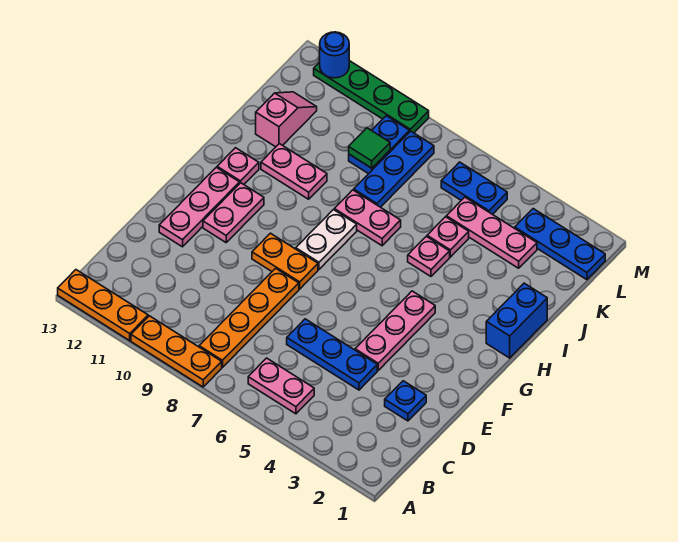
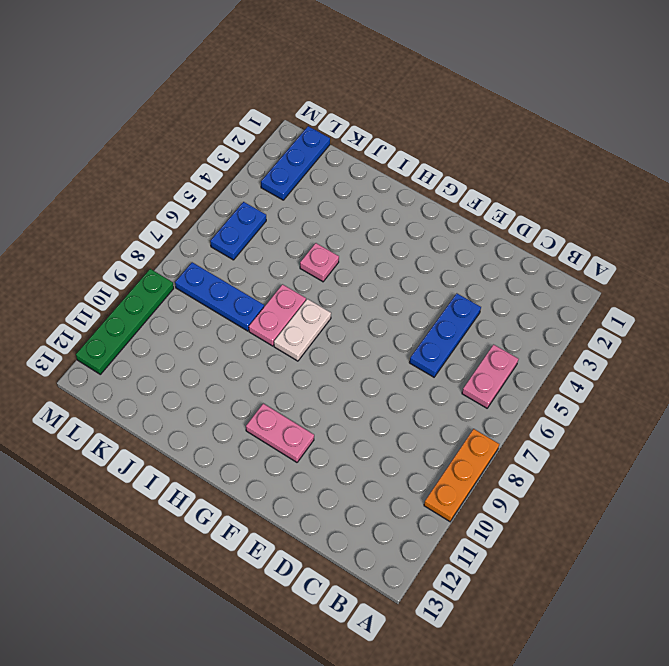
white 1x2 plate [274,299,331,361] -> white 1x2 plate turned to [296,210,357,269]
none -> orange 1x3 plate [58,270,148,341]
none -> orange 1x4 plate [199,268,299,367]
none -> blue 1x1 plate [385,381,426,421]

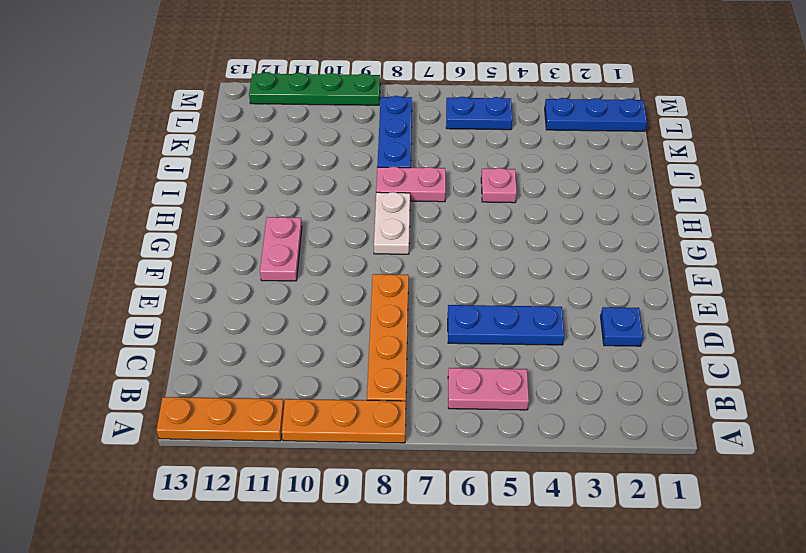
none -> pink 1x3 plate [355,291,435,370]
none -> pink 1x3 plate [159,167,240,247]
none -> orange 1x2 plate [252,233,318,289]

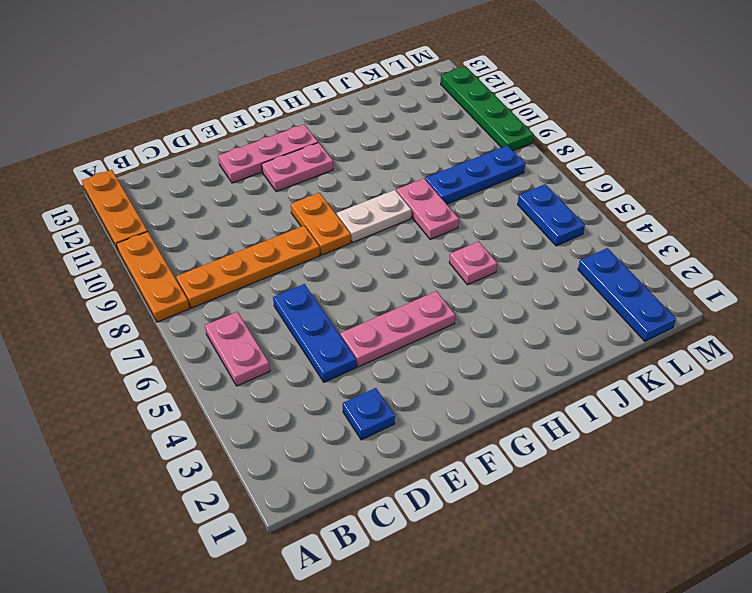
none -> blue 1x2 brick [486,283,547,358]
none -> pink 1x1 plate [217,148,259,184]
none -> pink 1x2 plate [261,144,327,199]

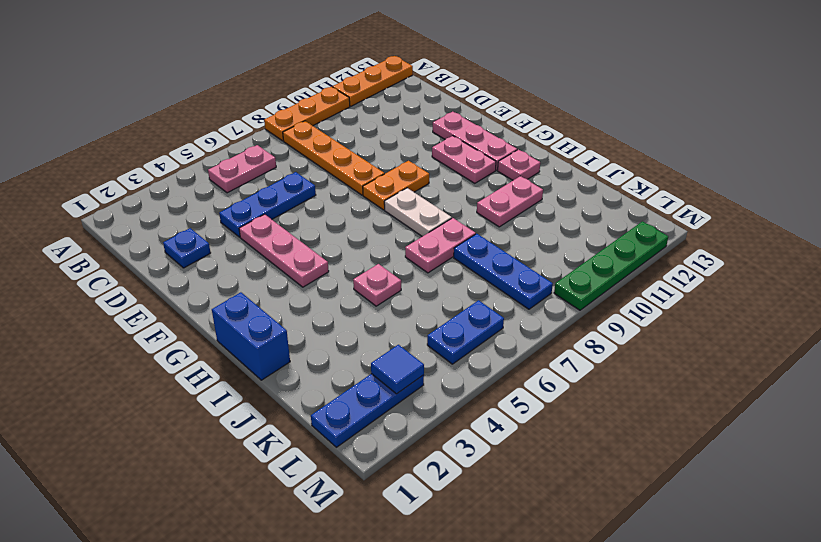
blue 1x1 tile [371,345,424,394] -> none
none -> pink 1x1 plate [427,217,469,257]
none -> pink 1x2 slope [256,92,317,147]
none -> pink 1x3 plate [446,197,537,268]

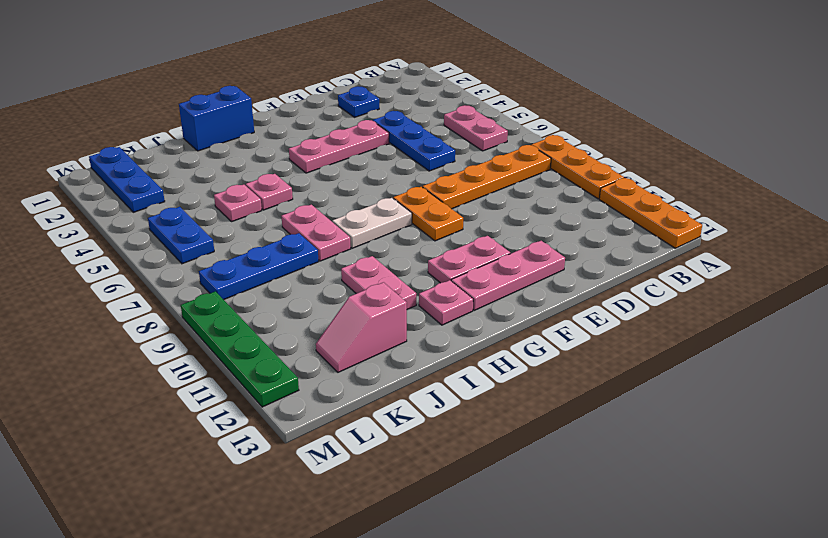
none -> pink 1x3 plate [446,197,537,268]
none -> blue 1x2 plate [349,116,410,174]
none -> green 1x1 tile [349,128,390,168]

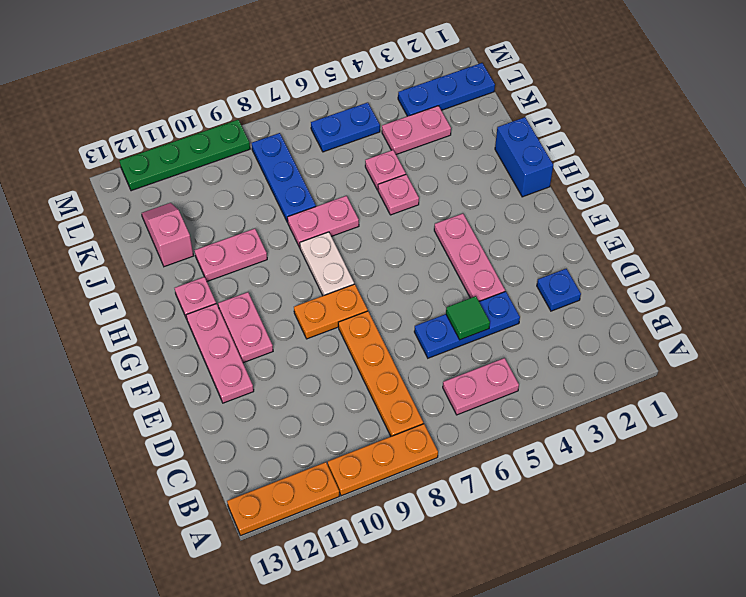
green 1x1 tile [446,296,490,340] -> green 1x1 tile moved to [349,128,390,168]
pink 1x2 plate [382,106,451,155] -> pink 1x3 plate [446,197,537,268]
none -> blue 1x2 plate [349,116,410,174]
none -> blue 1x1 round brick [320,32,349,78]

